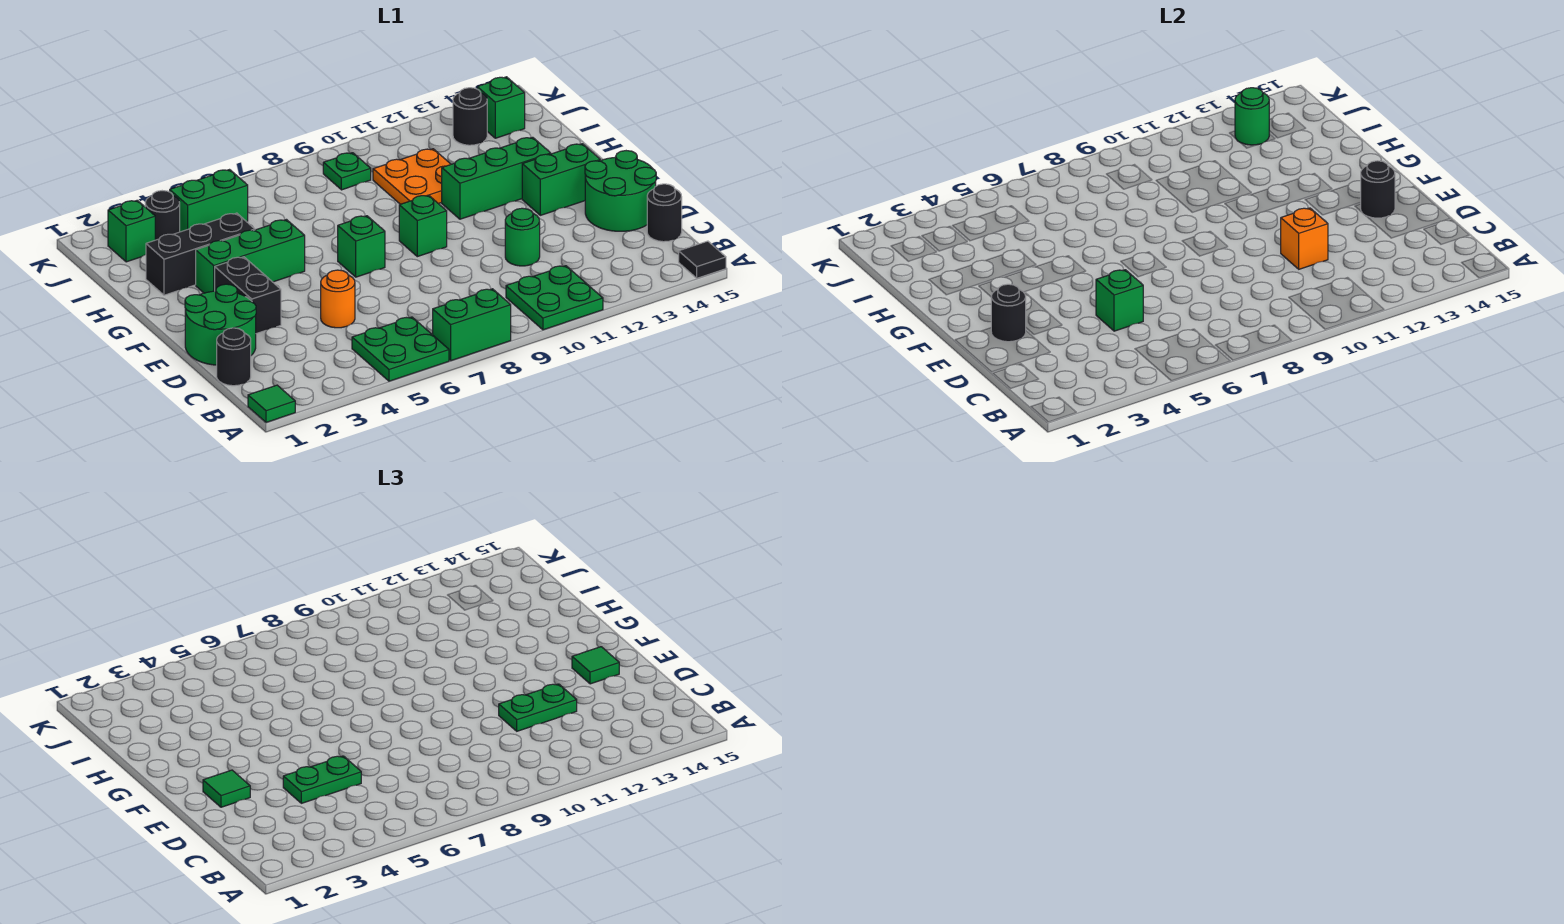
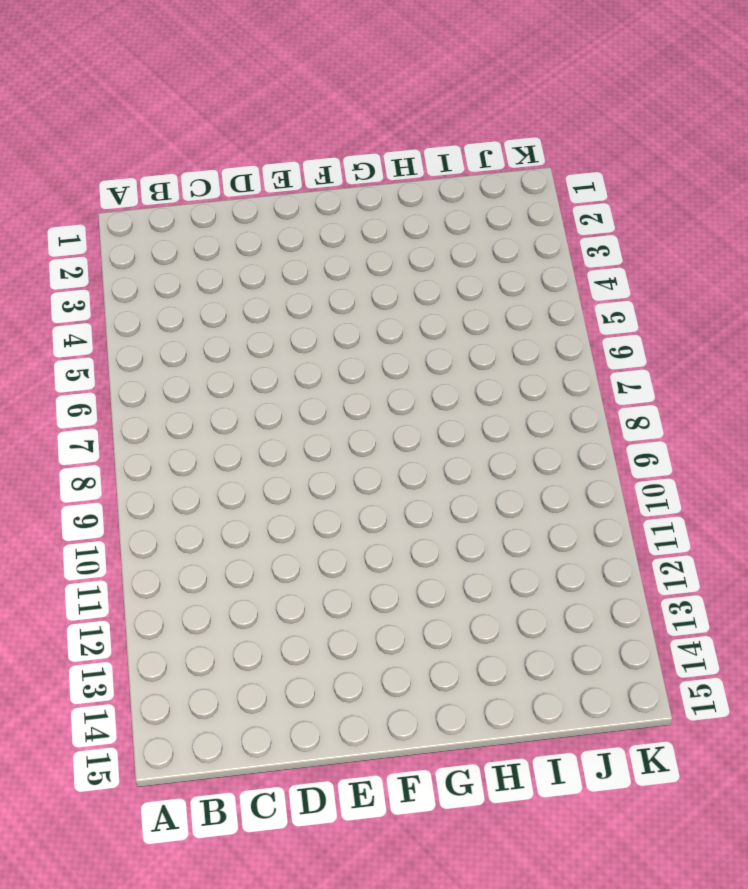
none -> green 1x1 tile [248,385,295,422]
none -> green 2x2 plate [352,317,449,381]
none -> green 1x2 brick [433,289,511,361]
none -> green 2x2 plate [506,266,603,330]

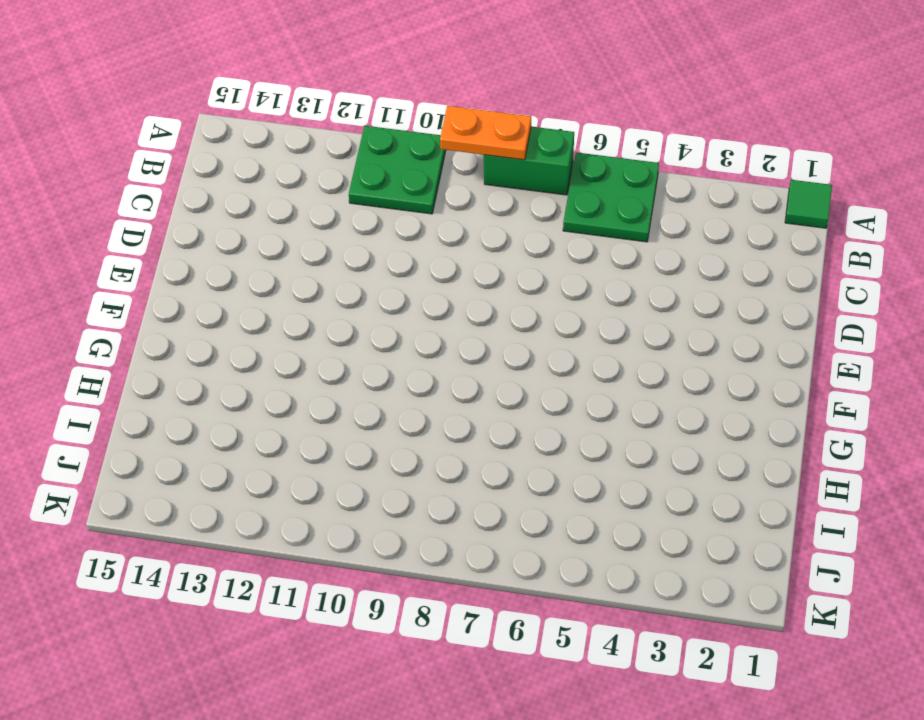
orange 1x2 plate [440,106,531,160] -> none
none -> black 1x1 tile [679,241,726,278]
none -> black 1x1 round brick [217,328,251,386]
none -> black 1x1 round brick [647,184,682,242]
none -> green 2x2 round brick [185,284,256,365]

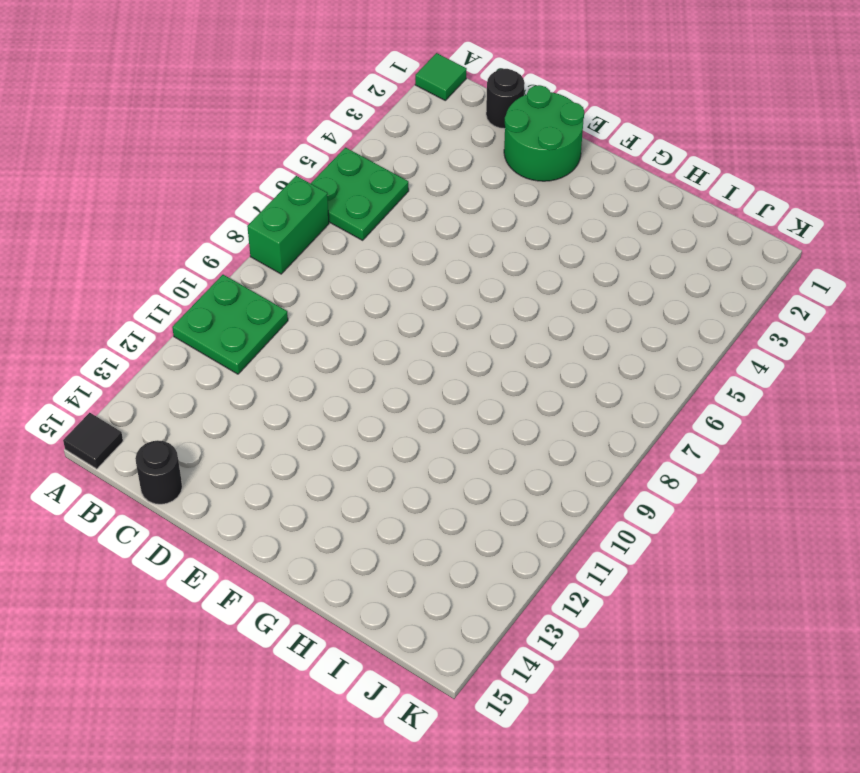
none -> orange 1x1 round brick [321,270,355,328]
none -> green 1x1 round brick [505,208,540,266]
none -> green 2x2 round brick [585,151,656,231]
none -> black 1x2 brick [215,257,281,334]

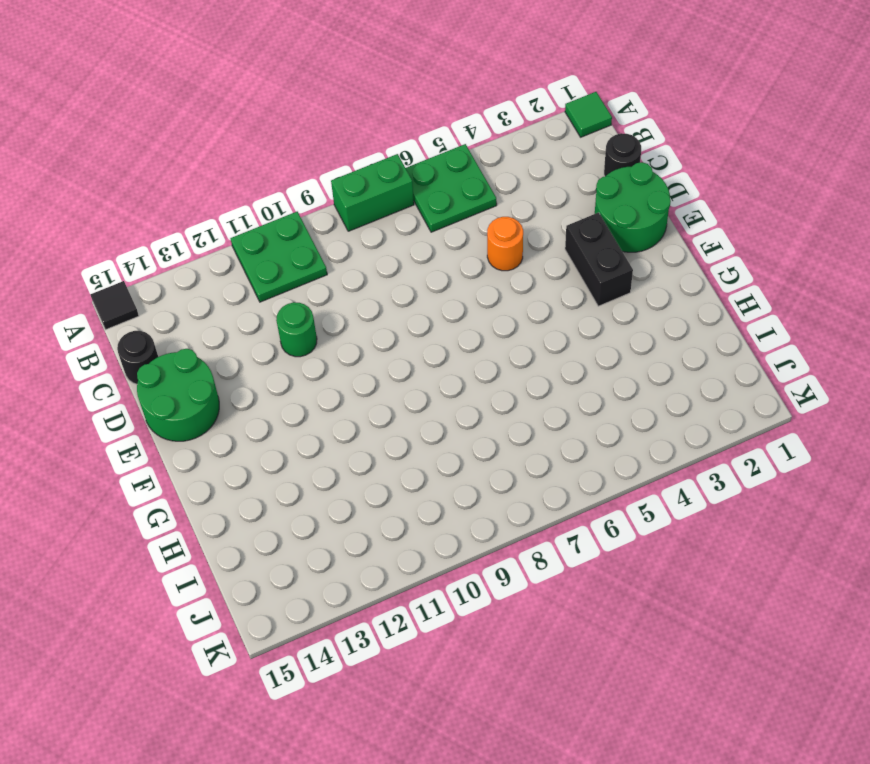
none -> green 1x1 brick [338,216,385,277]
none -> green 1x1 brick [399,195,447,257]
none -> green 1x2 brick [522,144,600,215]
none -> green 1x3 brick [196,220,305,293]

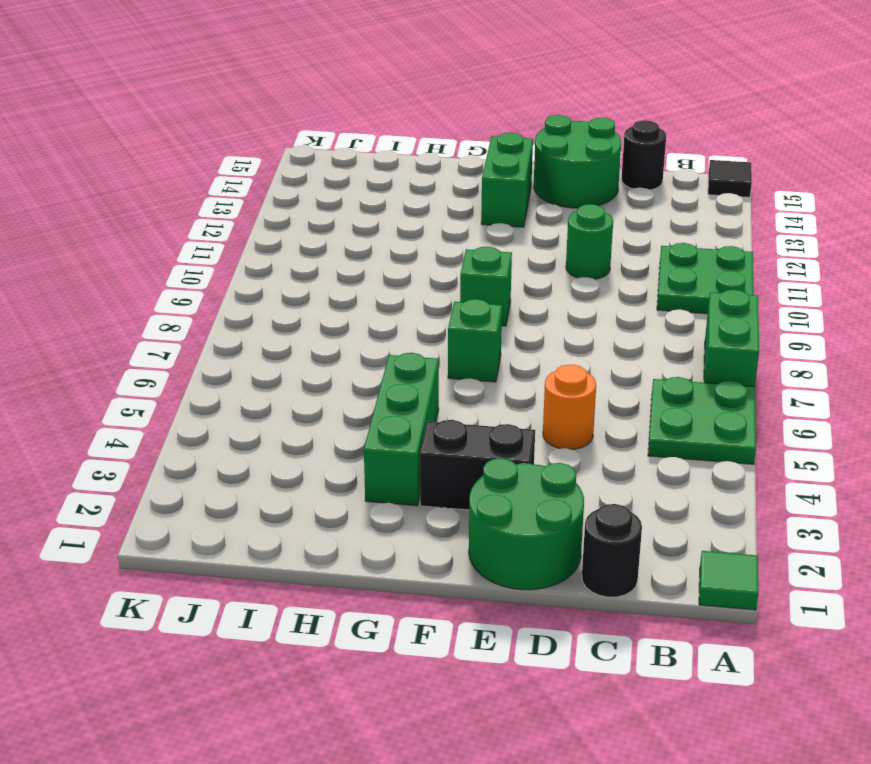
none -> green 1x3 brick [442,137,551,219]
none -> black 1x3 brick [146,213,255,295]
none -> orange 2x2 plate [373,149,451,204]
none -> green 1x1 brick [108,200,155,262]

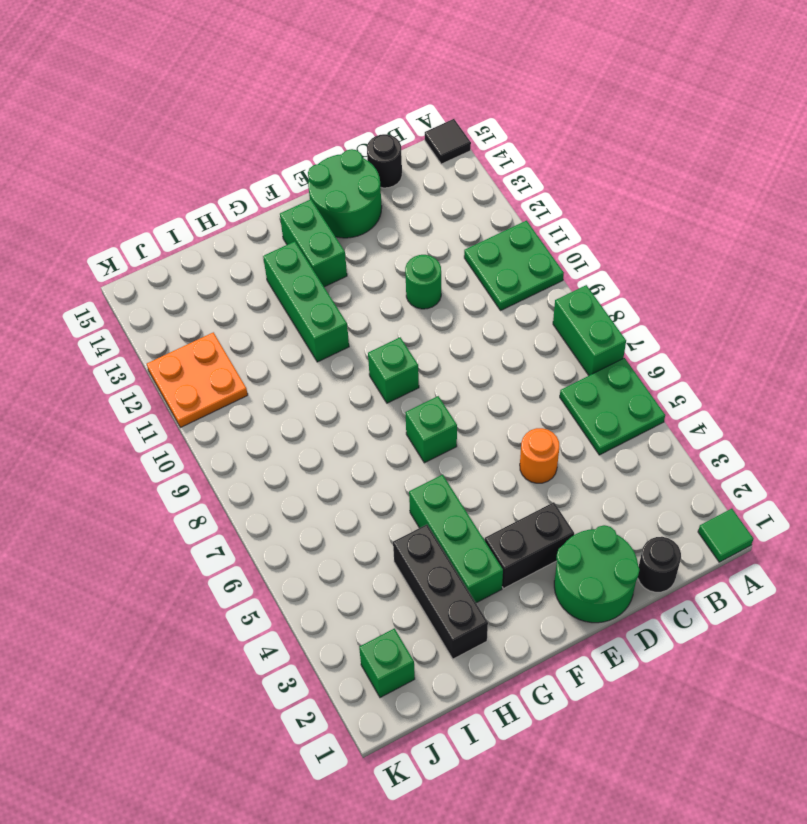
orange 2x2 plate [147,332,248,428] -> orange 2x2 plate moved to [373,149,451,204]
none -> black 1x1 round brick [145,191,180,240]
none -> green 1x2 brick [170,170,248,232]
none -> green 1x1 plate [323,153,371,190]
none -> black 1x1 round brick [453,88,487,145]

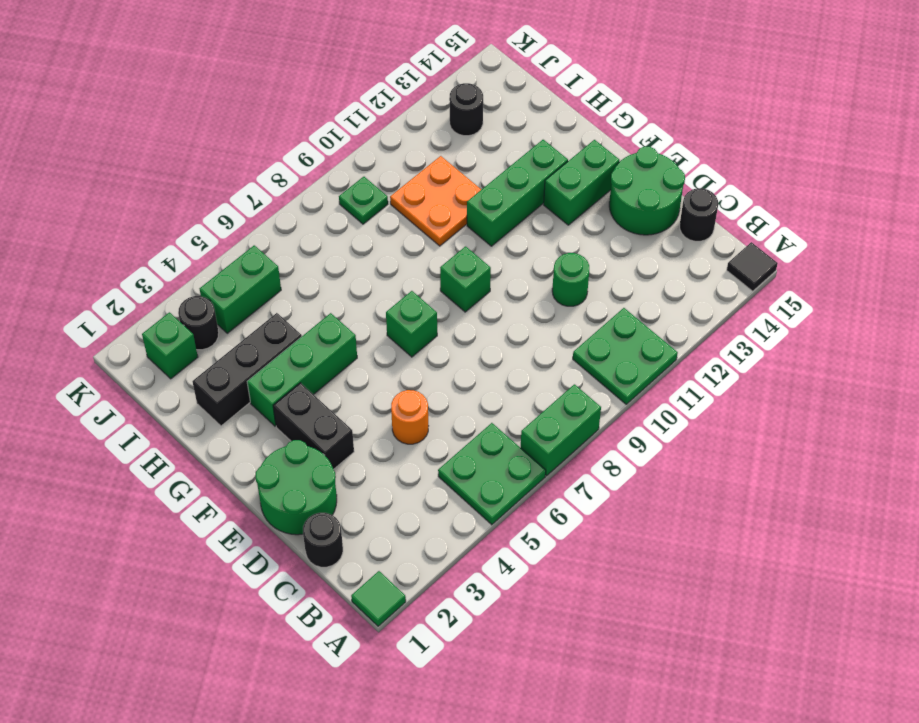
none -> green 1x1 brick [477,77,525,138]
none -> green 1x1 brick [1096,270,1143,331]
none -> orange 1x1 brick [1281,208,1328,269]
none -> black 1x1 round brick [991,284,1026,342]

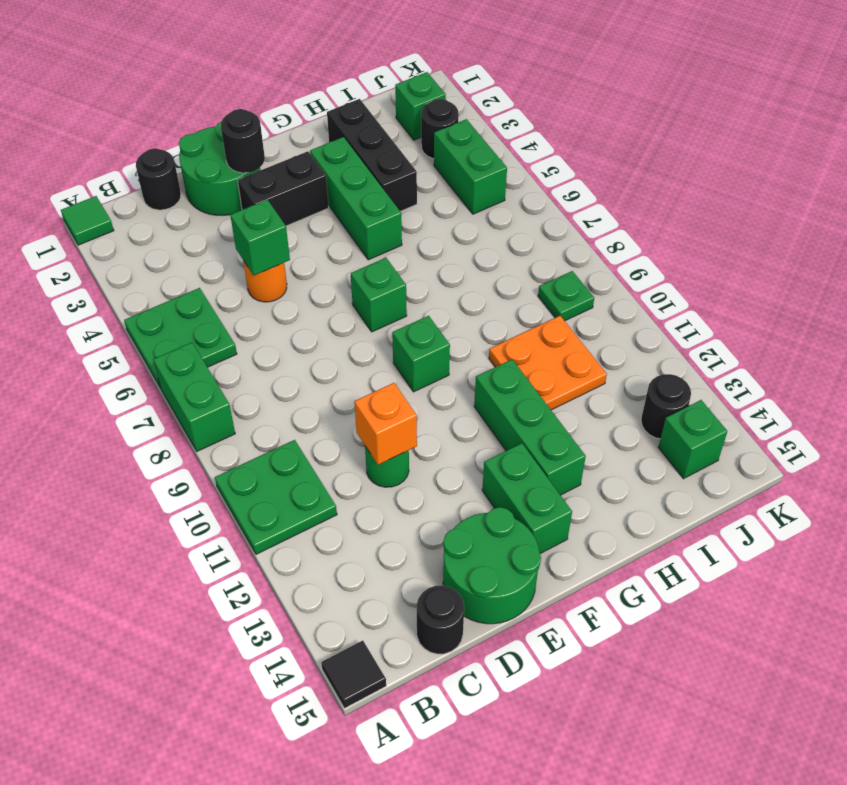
none -> black 1x1 round brick [1361,161,1395,218]
none -> green 1x1 round brick [1235,88,1269,145]
none -> green 1x2 plate [283,756,361,803]
none -> green 1x2 plate [499,684,577,731]

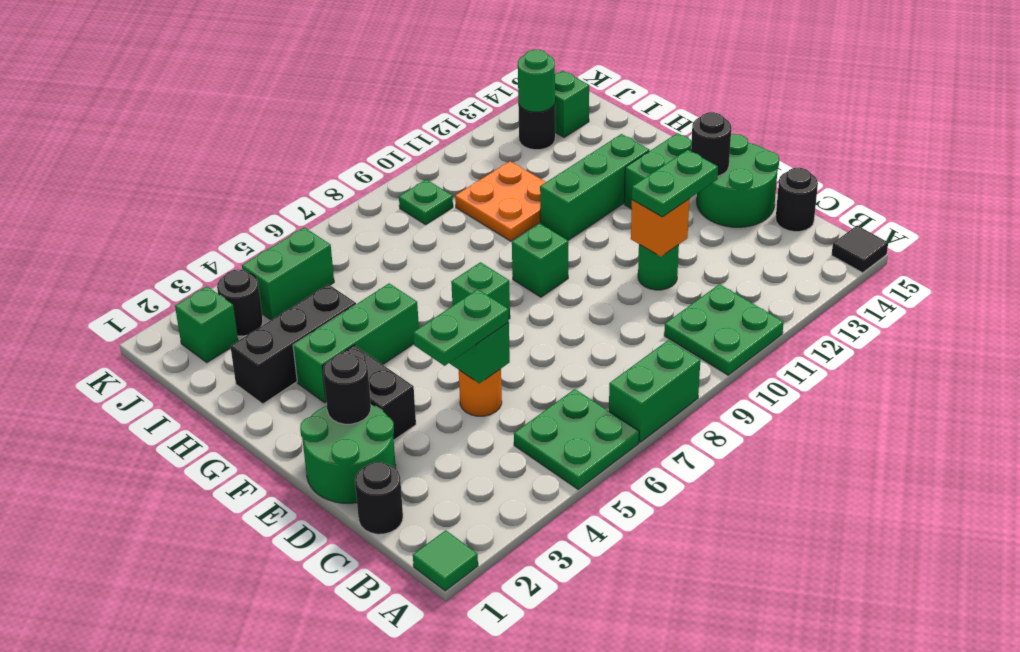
none -> green 1x1 tile [203,770,250,807]
none -> green 1x1 tile [572,647,619,684]

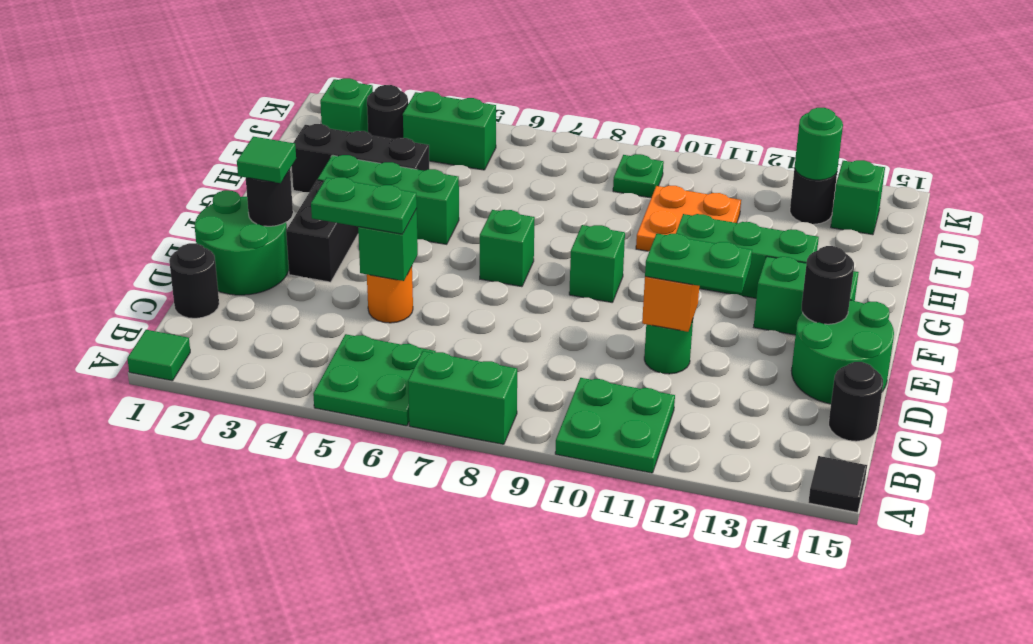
none -> green 1x1 tile [572,647,619,684]

